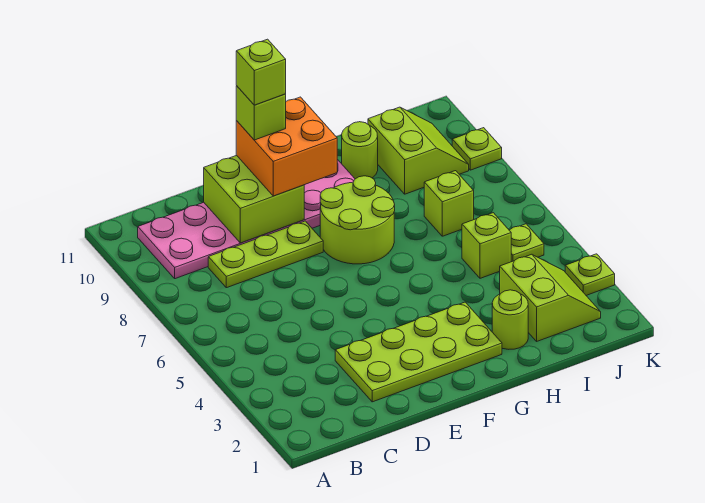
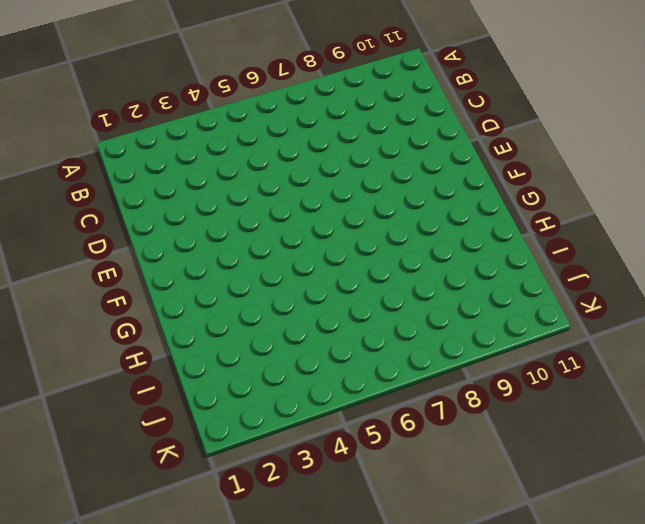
none -> pink 2x6 plate [138,159,355,279]
none -> lime 1x3 plate [208,221,323,288]
none -> lime 2x4 plate [335,302,502,402]

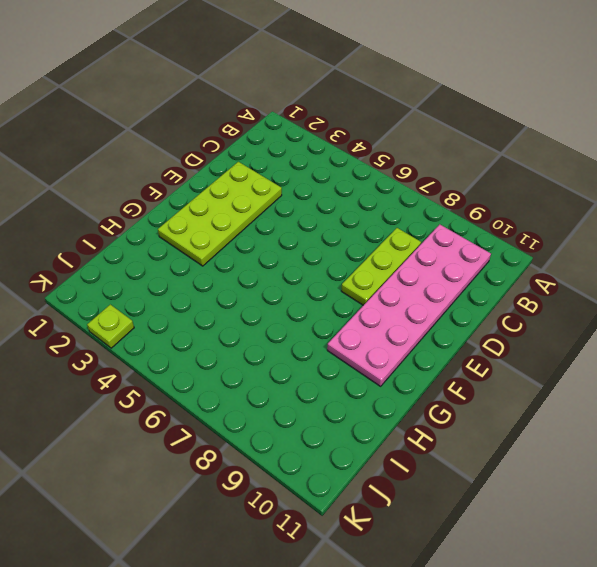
none -> lime 2x2 round brick [320,176,395,264]
none -> lime 1x1 round brick [492,290,528,349]
none -> lime 1x1 round brick [342,122,378,179]

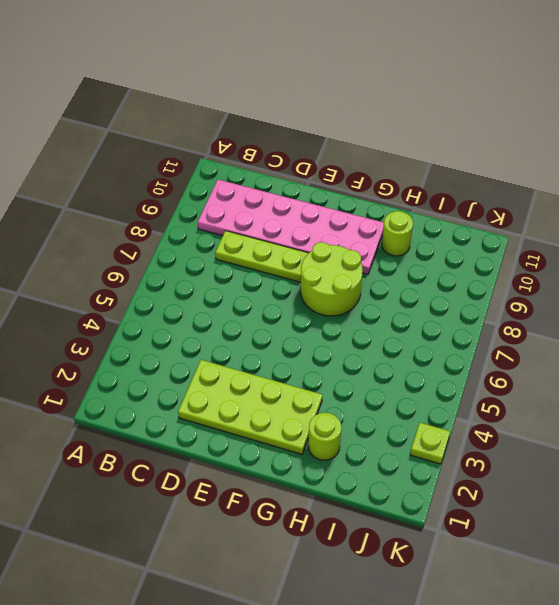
none -> lime 2x2 slope [500,254,601,341]
none -> lime 1x1 brick [462,213,511,278]
none -> lime 1x1 brick [424,171,474,236]

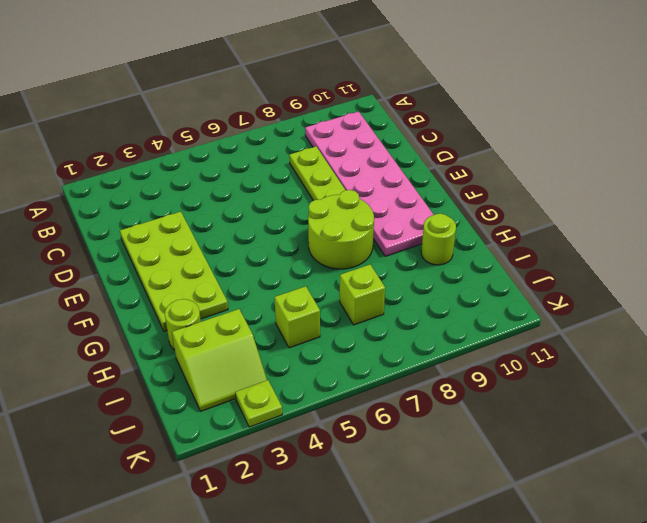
none -> lime 2x2 slope [368,107,469,194]
none -> lime 1x1 plate [509,224,544,262]
none -> lime 1x1 plate [452,128,502,170]

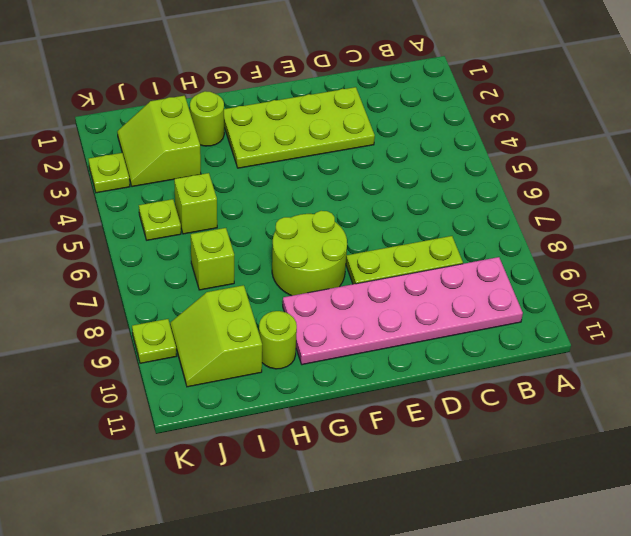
none -> lime 2x2 brick [204,155,304,243]
none -> orange 2x2 brick [236,97,337,196]
none -> lime 1x1 brick [236,86,286,140]

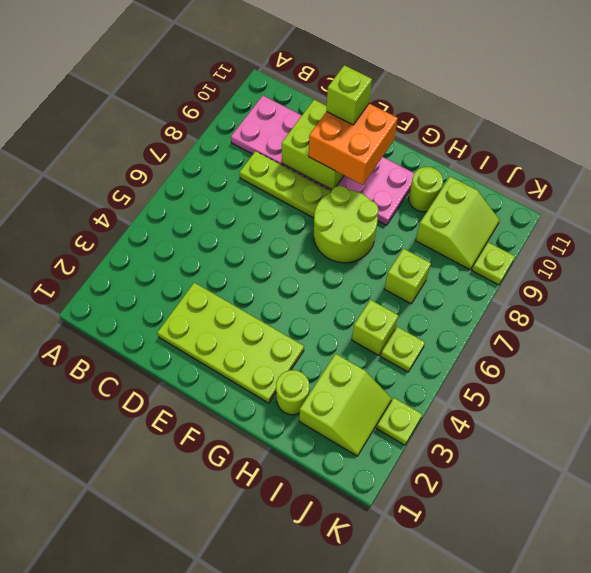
none -> lime 1x1 brick [236,39,286,105]

